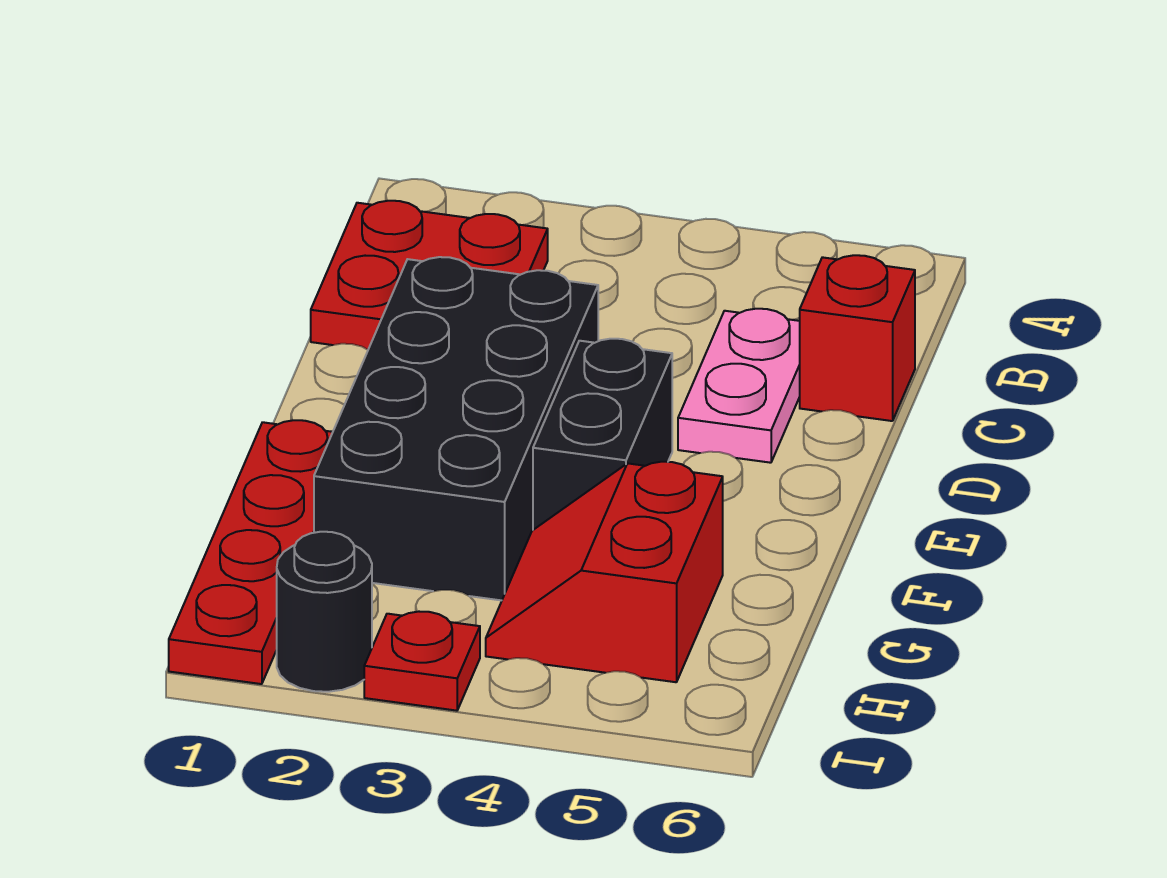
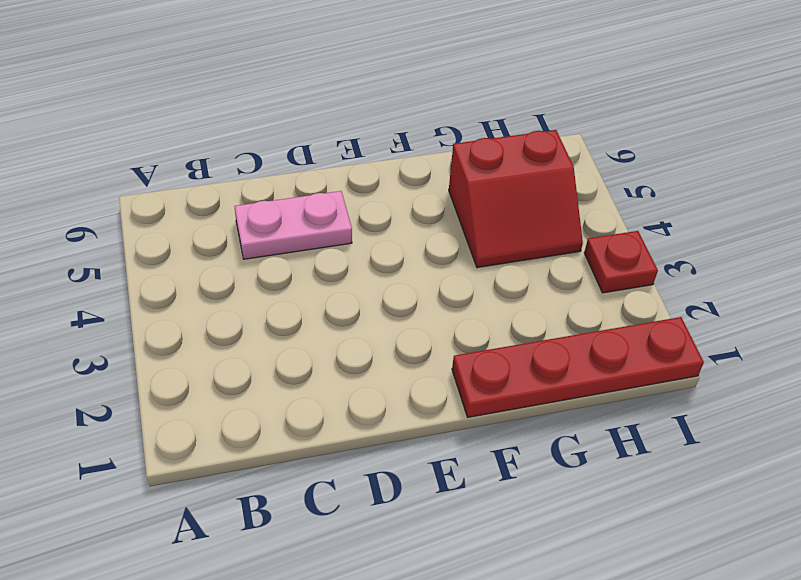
none -> red 2x2 plate [311,201,548,350]
none -> red 1x1 brick [800,255,915,421]

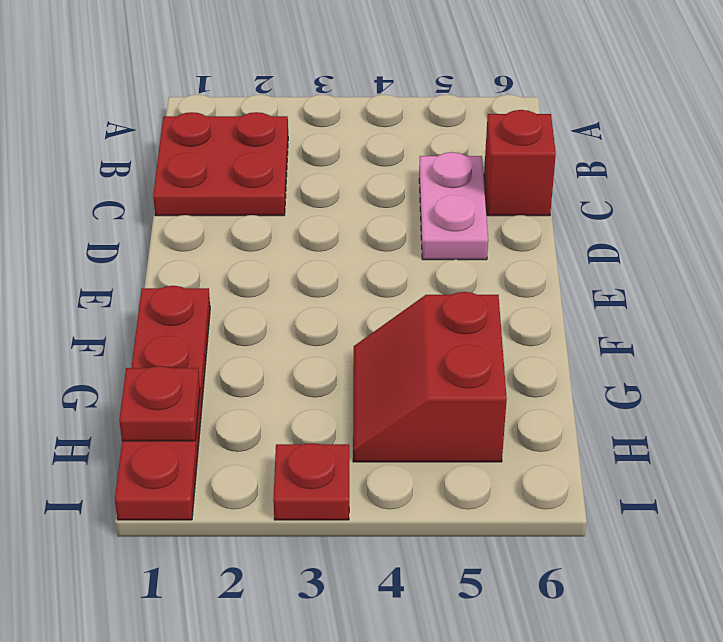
red 1x1 plate [119,366,200,441] -> none
none -> black 2x4 brick [314,257,598,600]
none -> black 1x2 brick [533,339,672,530]

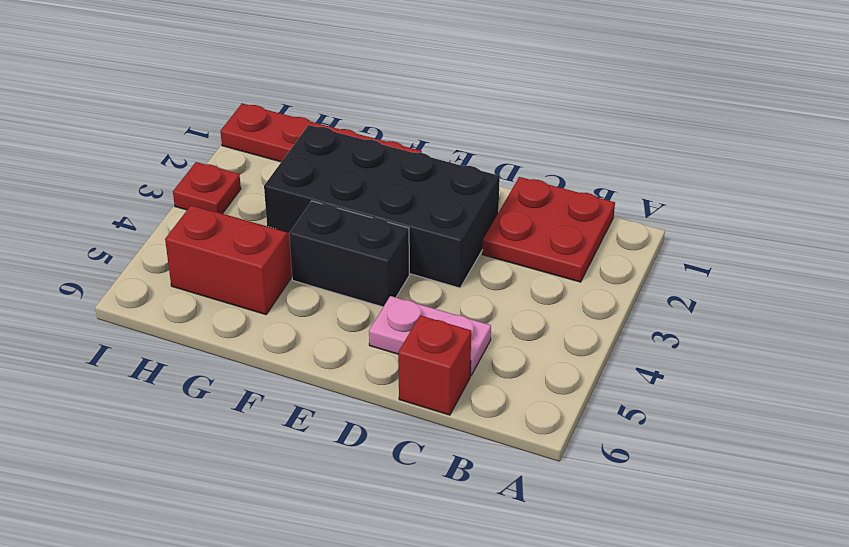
none -> black 1x1 round brick [277,532,372,692]

